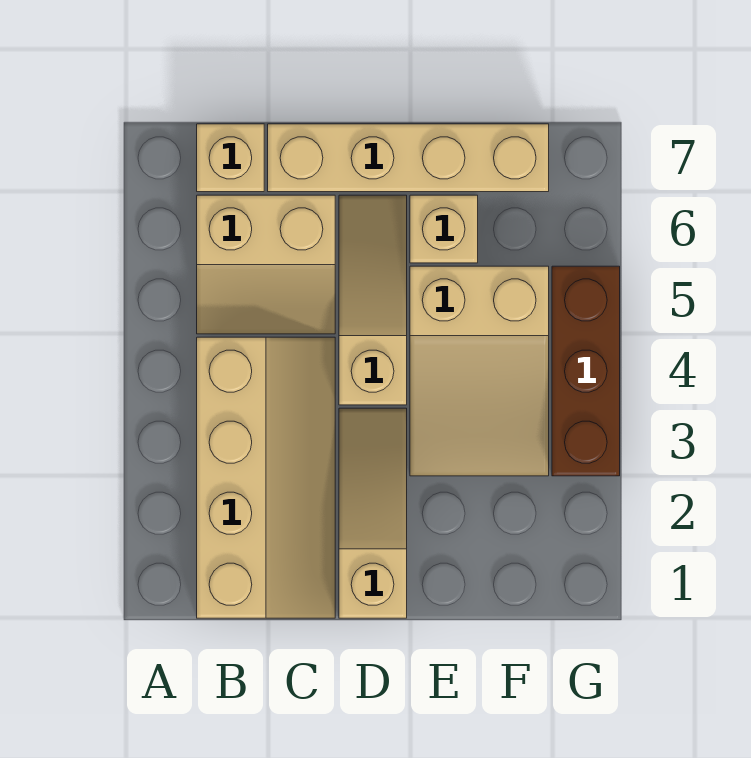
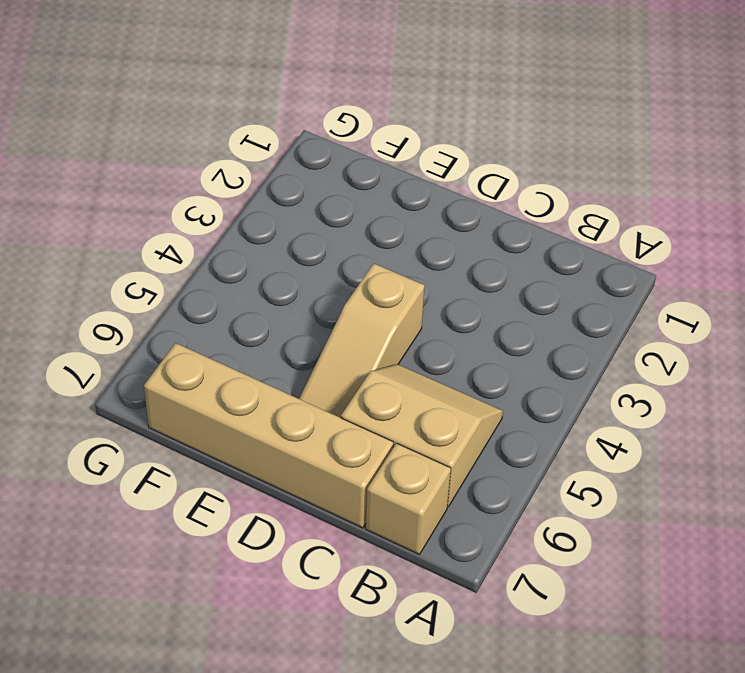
none -> tan 2x4 slope [197,337,335,618]
none -> tan 1x3 slope [339,408,407,618]

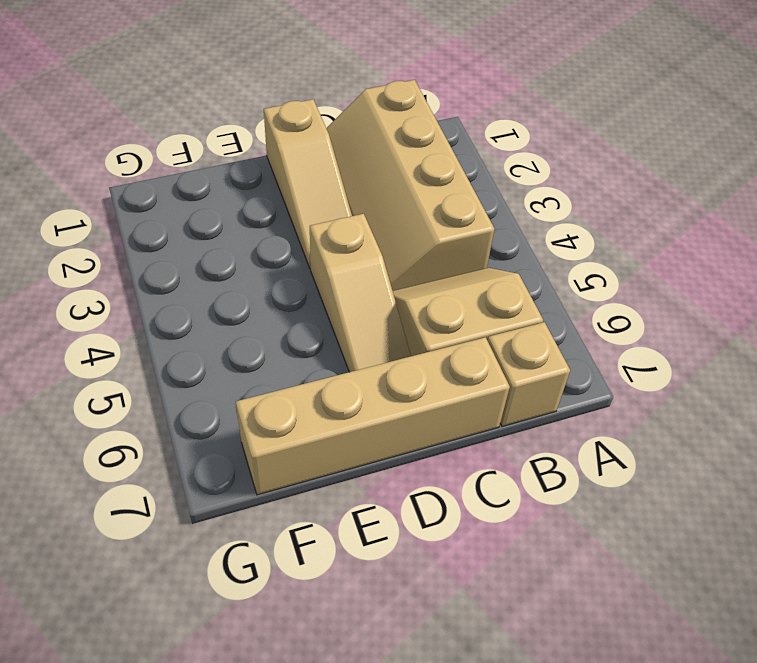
none -> tan 2x3 slope [410,266,549,476]
none -> tan 1x1 brick [410,195,478,263]

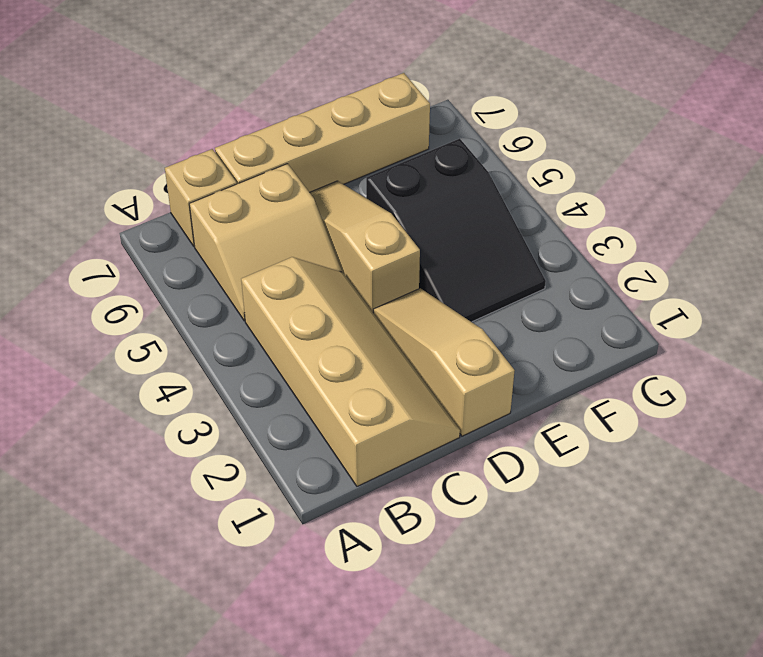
black 2x3 slope [366,139,546,322] -> tan 2x3 slope [410,266,549,476]
none -> tan 1x1 brick [410,195,478,263]
none -> brown 1x3 brick [552,266,620,476]

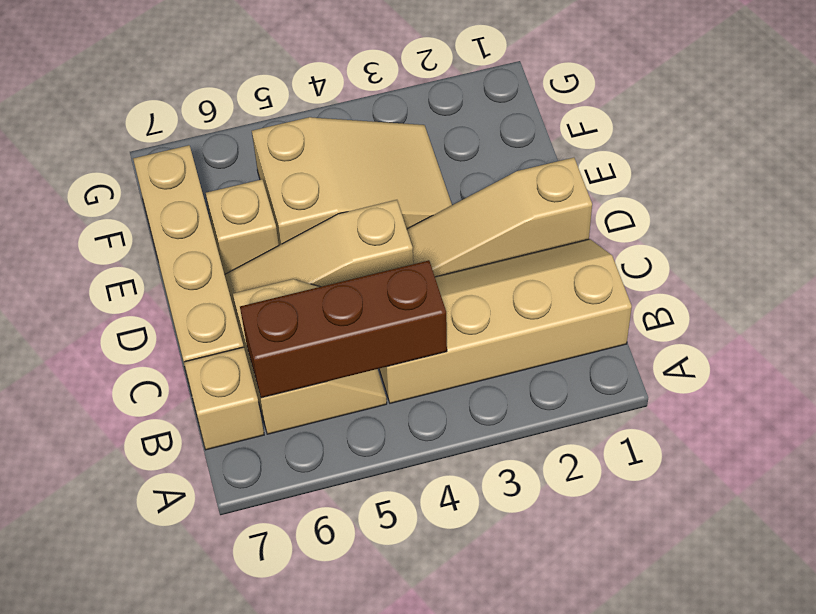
brown 1x3 brick [240,261,447,398] -> brown 1x3 brick moved to [552,266,620,476]

